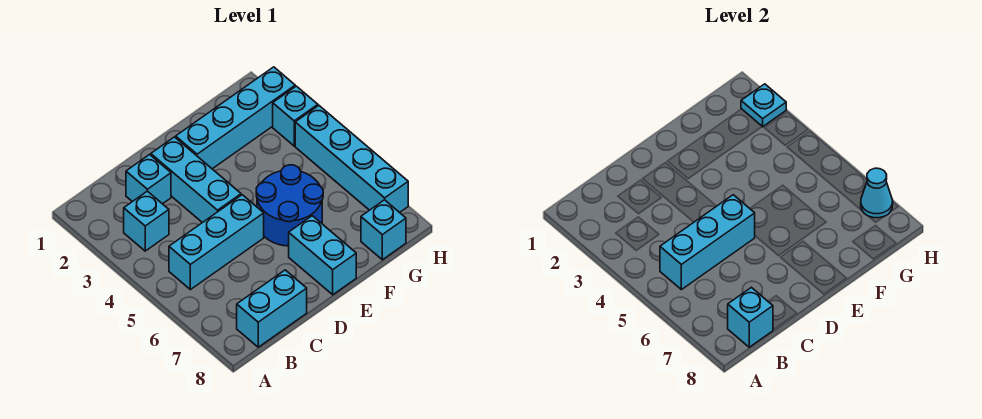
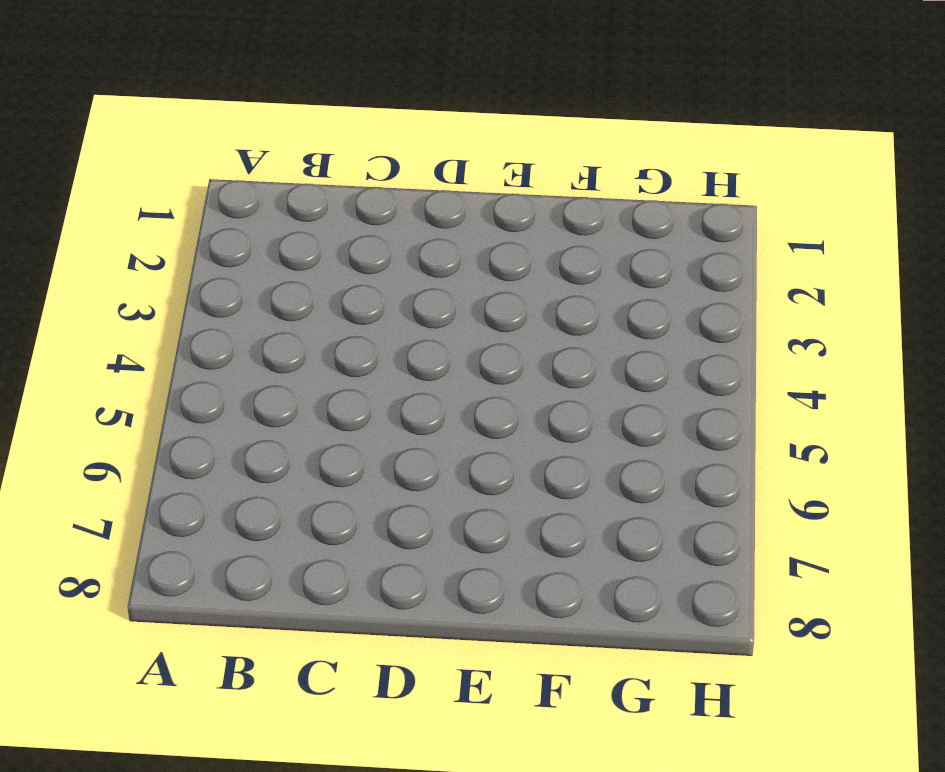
none -> cyan 1x1 brick [124,191,169,251]
none -> cyan 1x3 brick [169,195,264,290]
none -> cyan 1x2 brick [237,270,307,347]

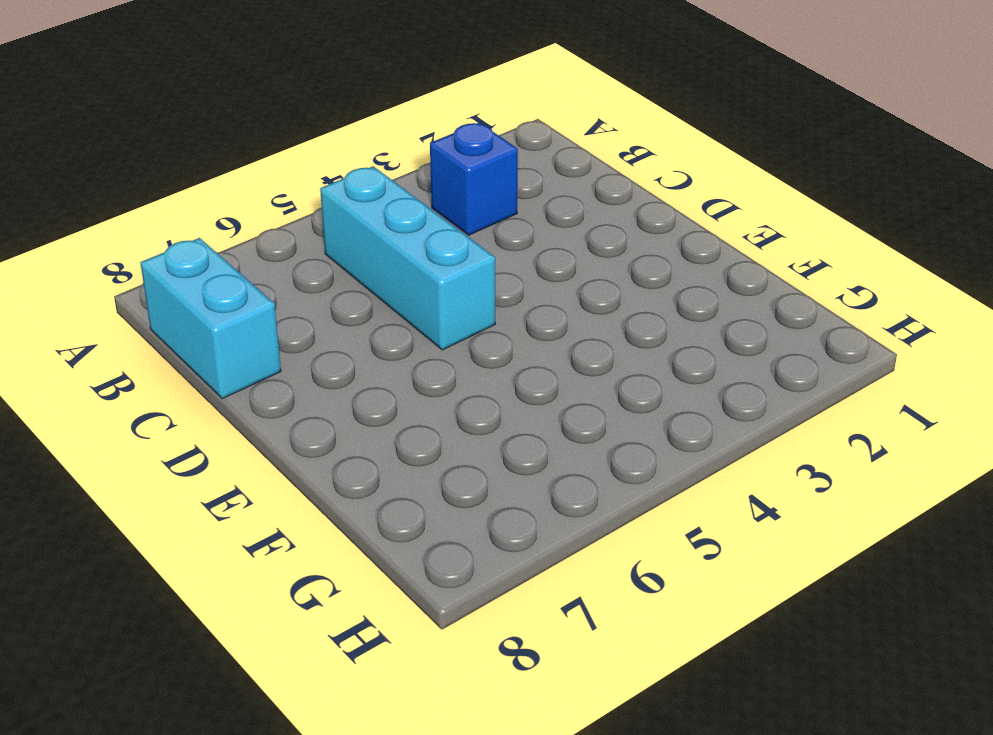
blue 1x1 brick [430,123,518,235] -> cyan 1x1 brick [124,191,169,251]
none -> cyan 1x1 brick [126,155,171,204]
none -> cyan 1x3 brick [151,137,241,223]
none -> cyan 1x4 brick [176,67,295,169]

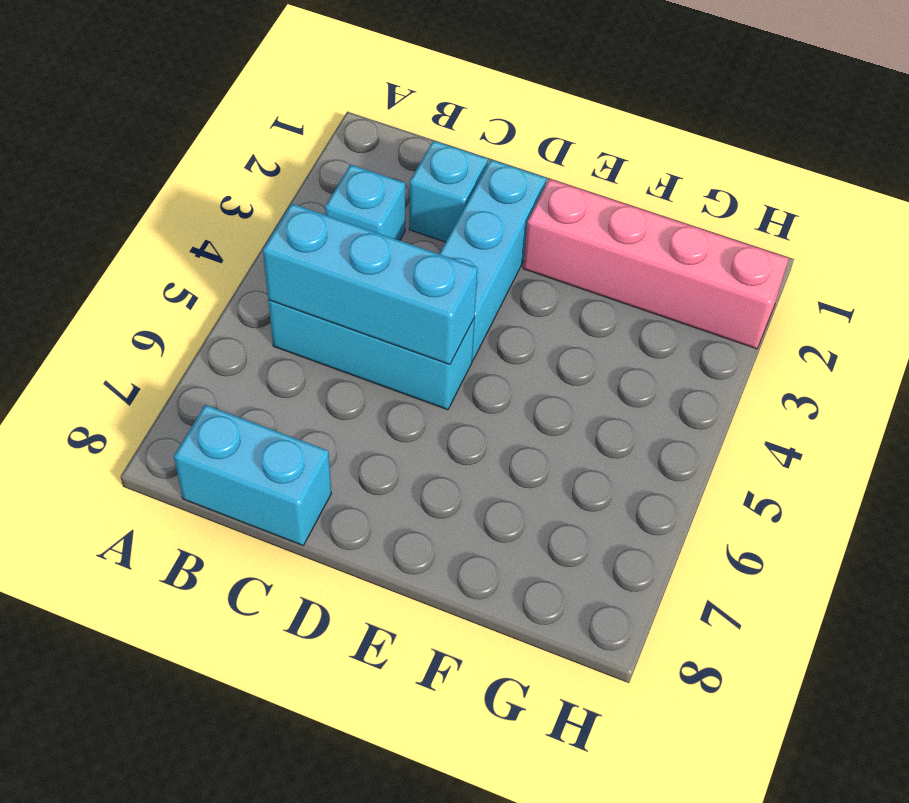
pink 1x4 brick [523,179,789,349] -> cyan 1x4 brick [176,67,295,169]
none -> blue 2x2 round brick [256,165,323,246]
none -> cyan 1x2 brick [289,216,356,295]
none -> cyan 1x1 brick [361,200,406,260]

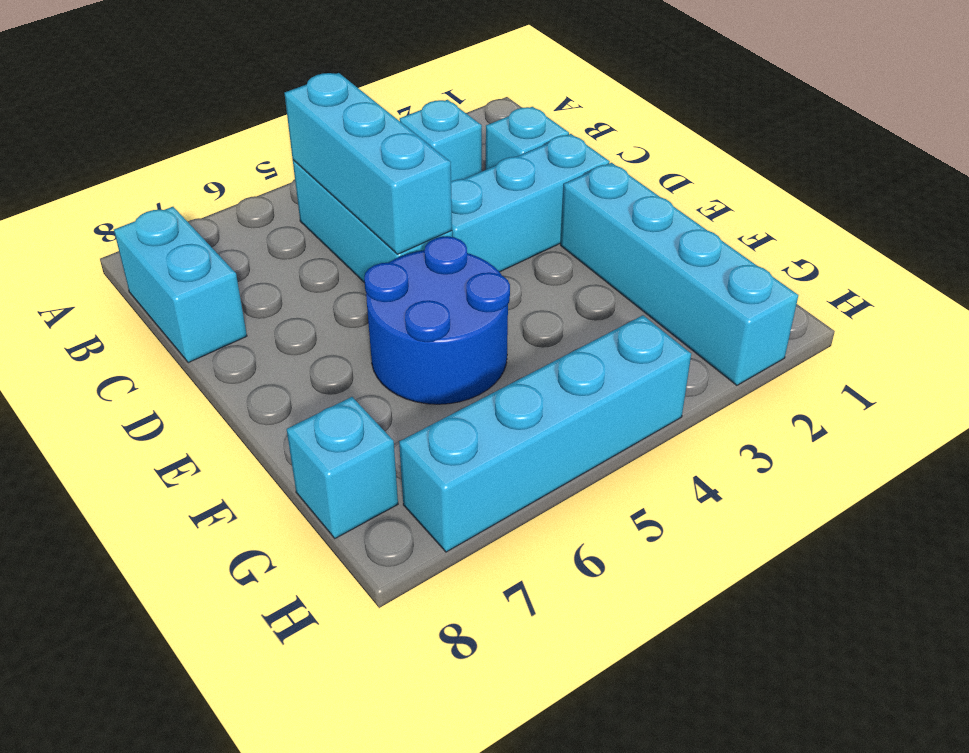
none -> cyan 1x2 brick [289,216,356,295]
none -> cyan 1x1 brick [273,86,318,146]
none -> cyan 1x1 brick [728,287,773,347]

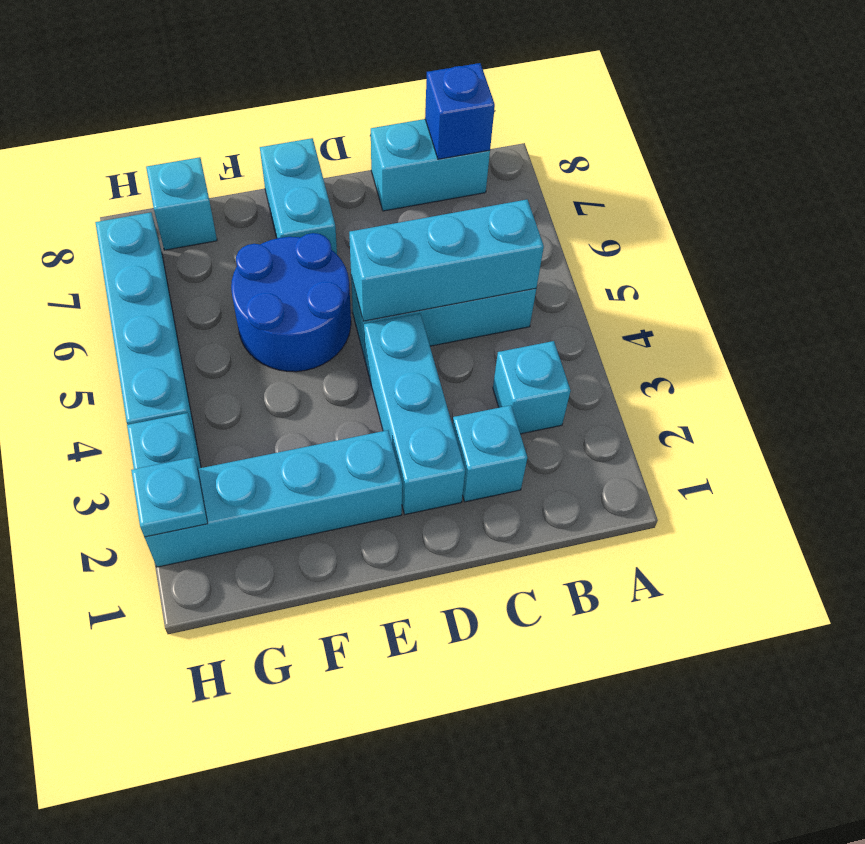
blue 1x1 brick [425,63,495,159] -> cyan 1x1 brick [728,287,773,347]
none -> cyan 1x1 cone [861,168,893,218]

